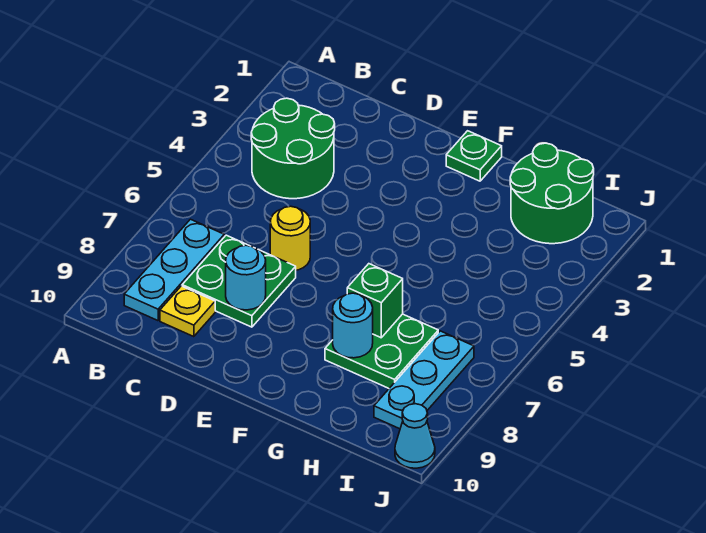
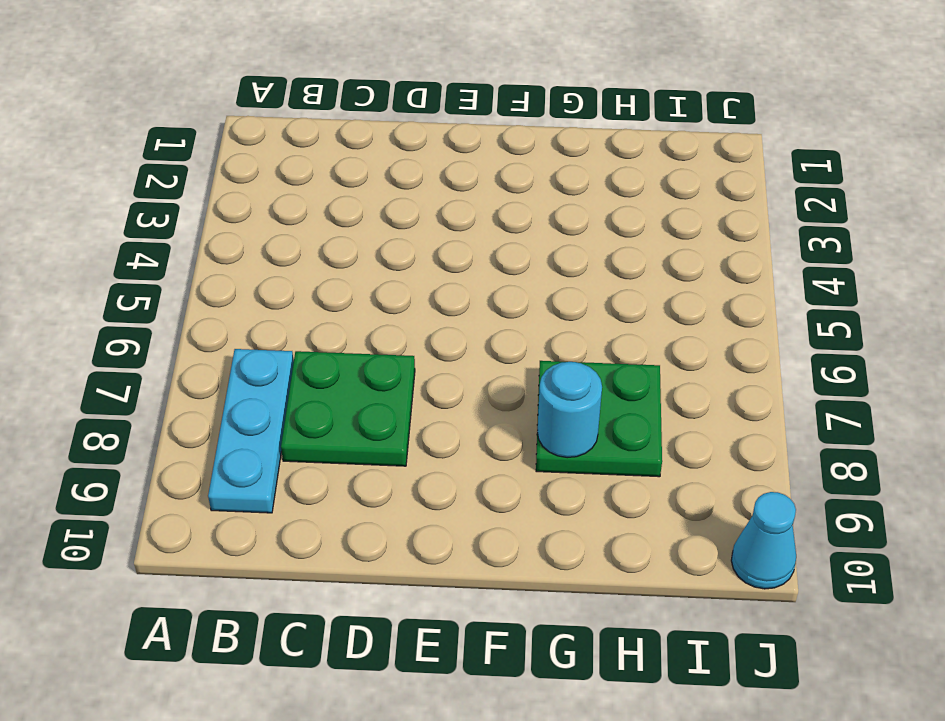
none -> green 2x2 round brick [251,98,335,199]
none -> yellow 1x1 plate [160,286,215,337]
none -> yellow 1x1 round brick [270,206,310,270]

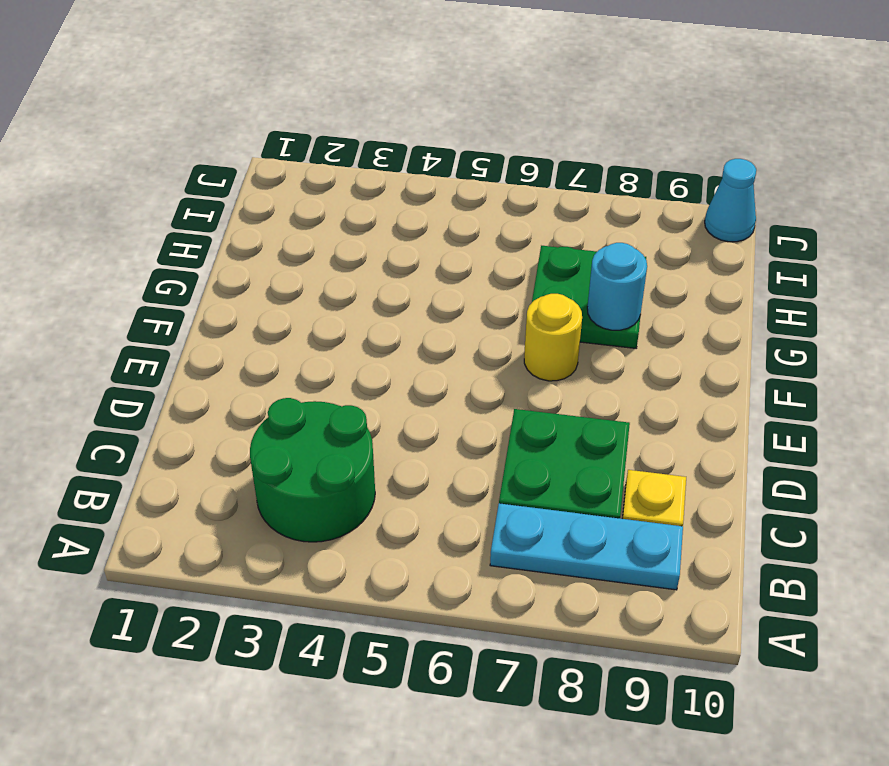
yellow 1x1 round brick [524,294,582,381] -> yellow 1x1 round brick moved to [270,206,310,270]
none -> green 1x1 plate [446,131,502,181]
none -> green 2x2 round brick [510,143,594,244]
none -> cyan 1x3 plate [374,331,474,429]

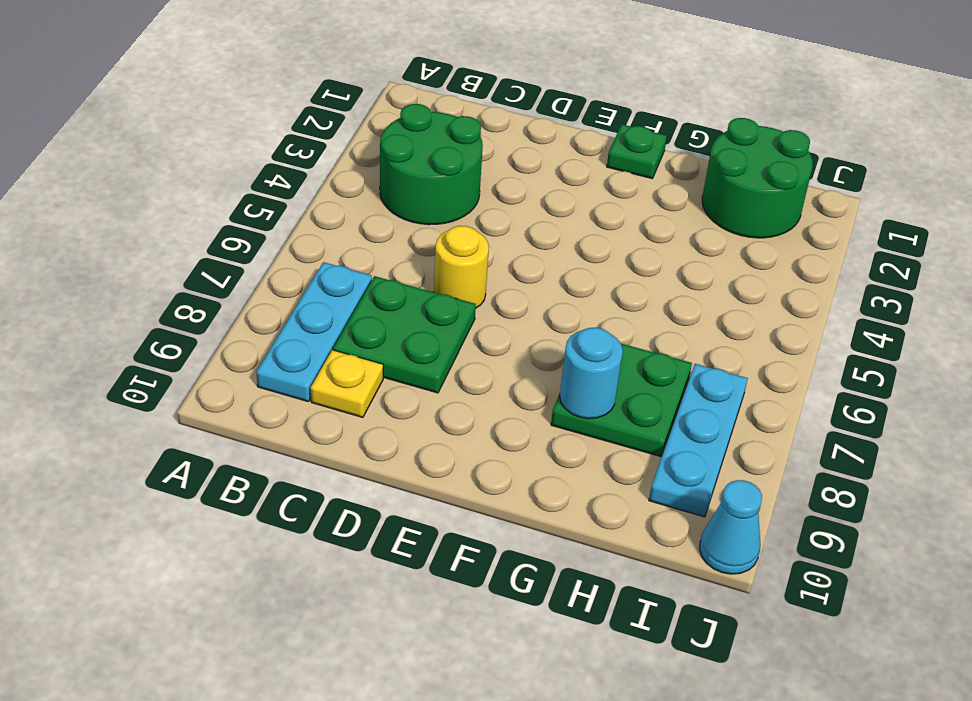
none -> cyan 1x1 round brick [226,245,266,310]
none -> green 1x1 brick [347,264,403,338]

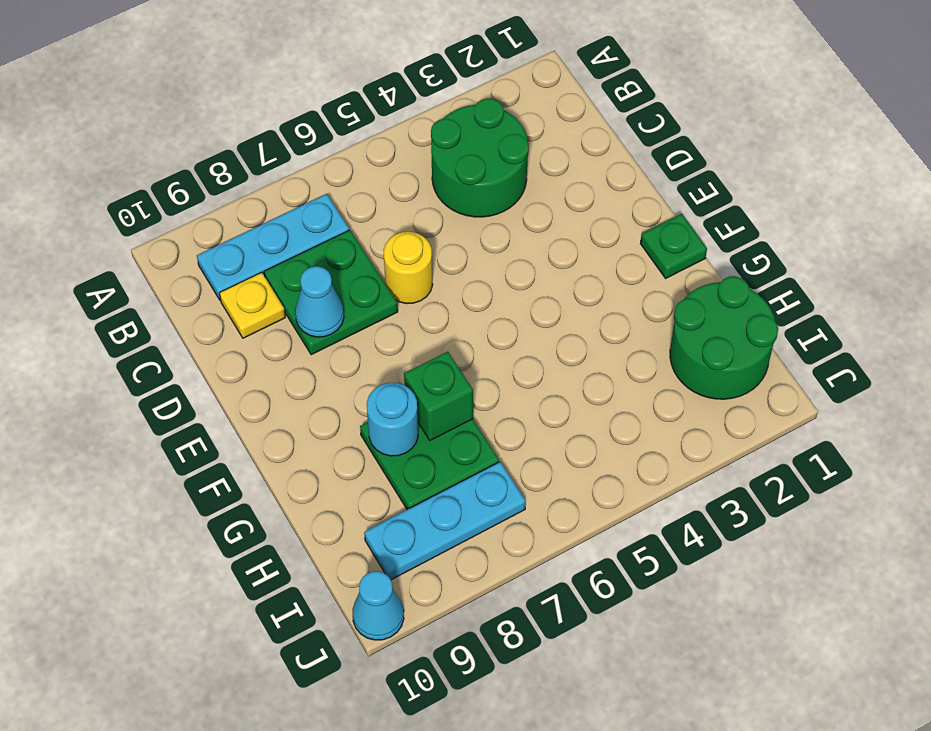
cyan 1x1 cone [295,266,344,337] -> cyan 1x1 round brick [226,245,266,310]

